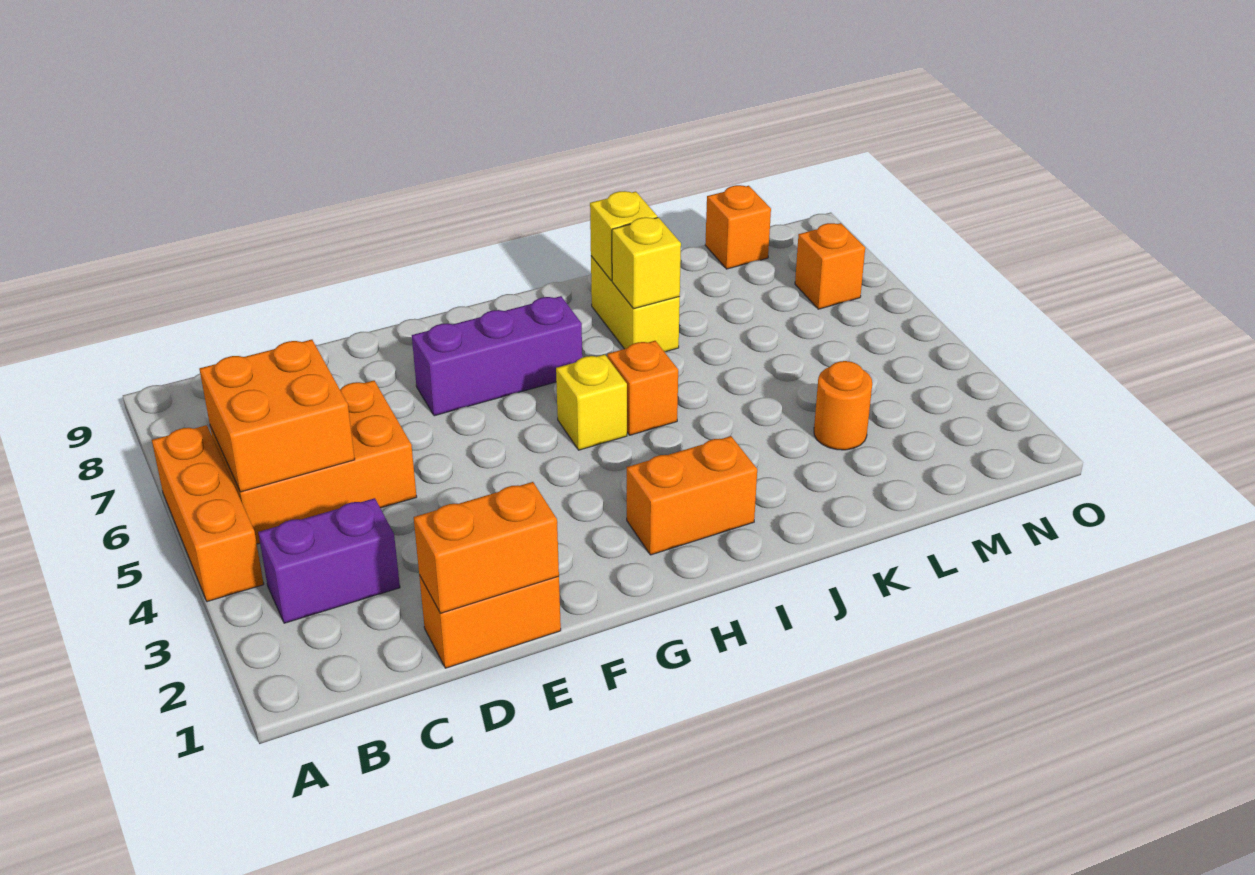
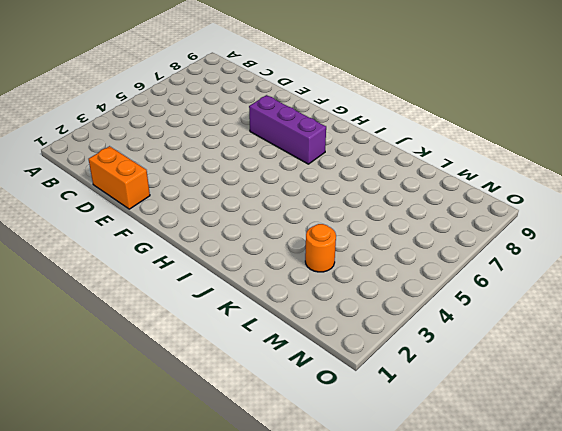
none -> orange 1x3 brick [152,425,264,602]
none -> purple 1x2 brick [258,498,400,623]
none -> orange 2x3 brick [210,381,417,544]

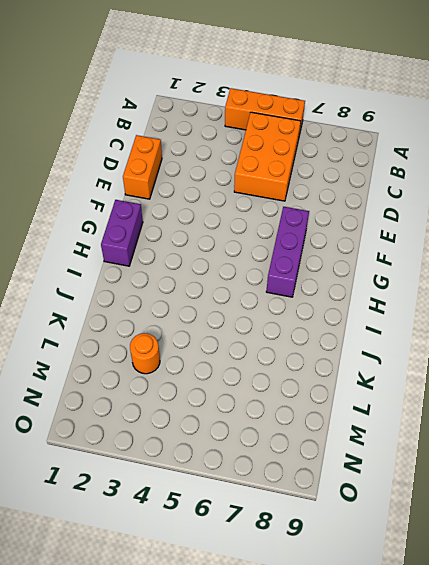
purple 1x2 brick [101,200,143,266] -> purple 1x2 brick moved to [258,498,400,623]
none -> orange 1x2 brick [627,436,757,555]
none -> yellow 1x1 brick [556,354,627,450]
none -> orange 1x1 brick [607,341,678,435]

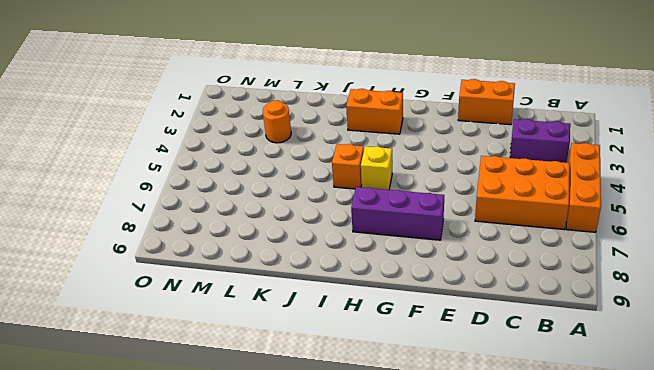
none -> yellow 1x2 brick [591,256,680,352]
none -> orange 1x1 brick [705,185,771,269]
none -> orange 1x1 brick [795,223,865,309]

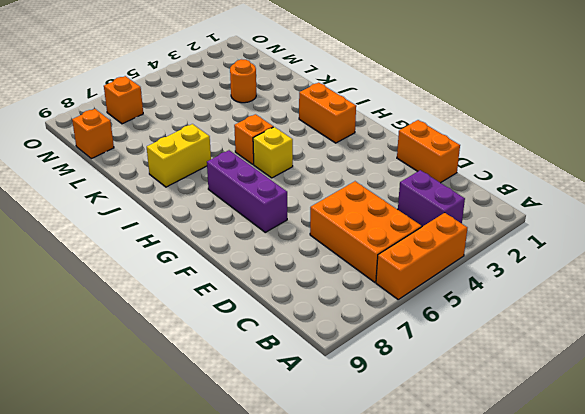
none -> orange 2x2 brick [200,340,355,492]
none -> orange 1x2 brick [414,482,559,613]
none -> yellow 1x1 brick [612,217,681,309]

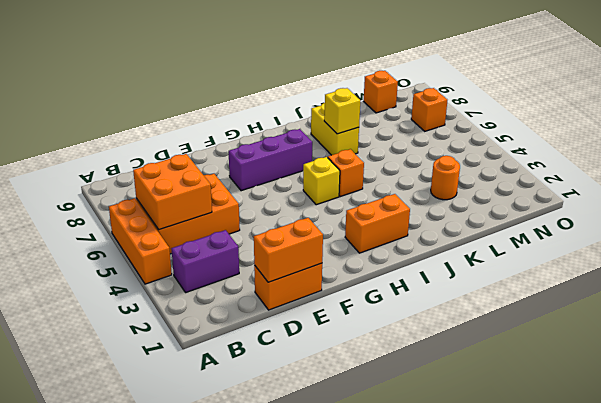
none -> yellow 1x1 brick [590,191,657,281]

